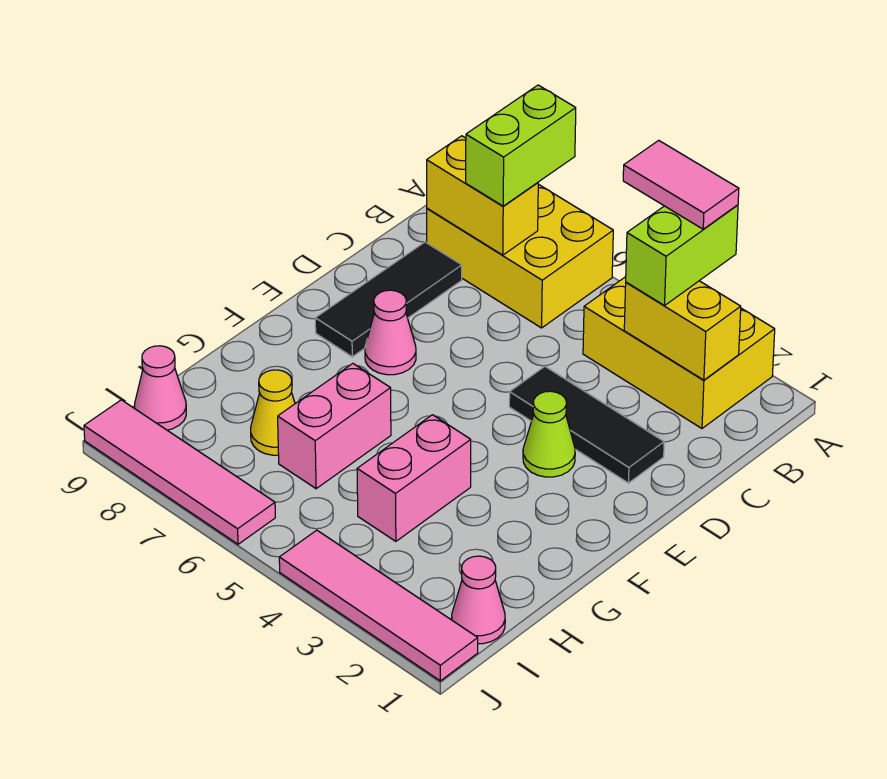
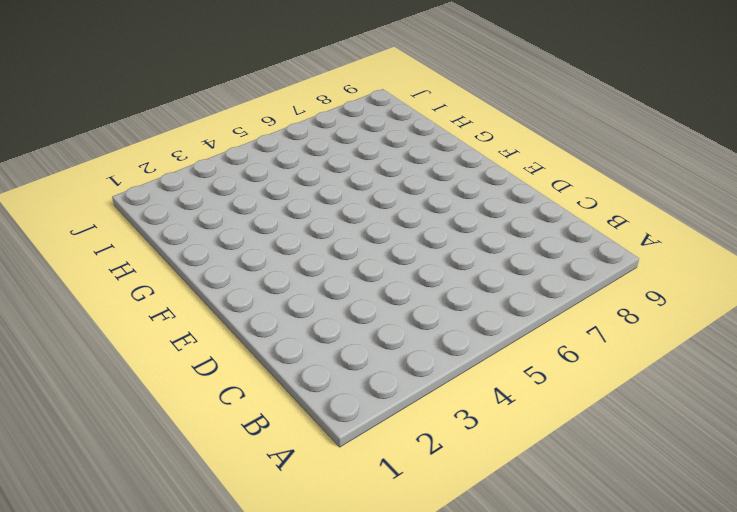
none -> yellow 2x3 brick [583,277,775,428]
none -> yellow 2x3 brick [427,184,613,328]
none -> black 1x3 tile [315,242,462,357]

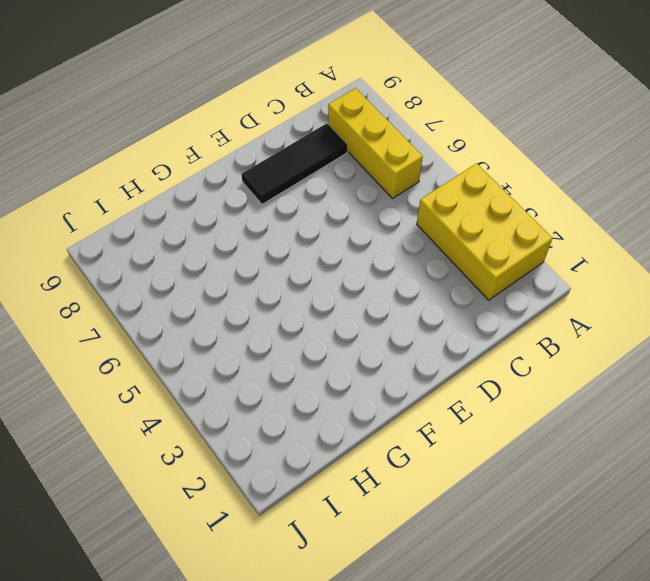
yellow 1x3 brick [328,88,423,198] -> yellow 2x3 brick [427,184,613,328]
none -> black 1x3 tile [509,367,664,483]
none -> lime 1x1 cone [523,391,575,477]
none -> pink 1x1 cone [365,290,416,375]

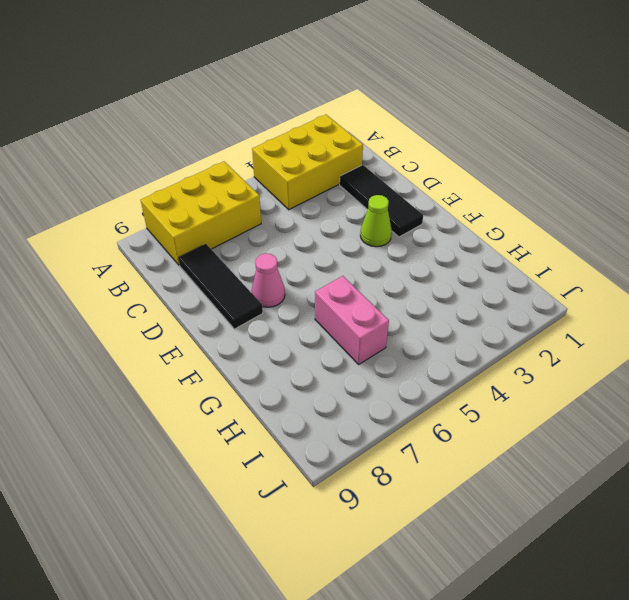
black 1x3 tile [340,165,423,237] -> black 1x3 tile turned to [509,367,664,483]
none -> pink 1x2 brick [357,415,471,541]
none -> yellow 1x1 cone [251,370,295,455]
none -> pink 1x1 cone [452,556,505,644]

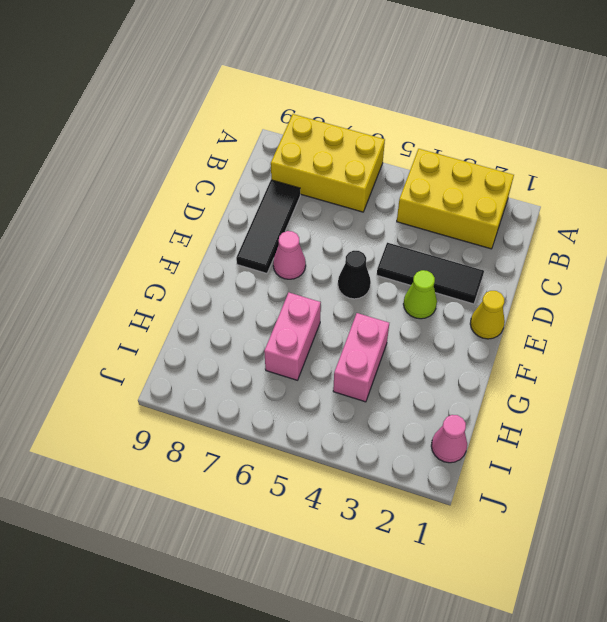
yellow 1x1 cone [470,291,505,339] -> yellow 1x1 cone moved to [251,370,295,455]
black 1x1 cone [338,251,371,299] -> none
none -> pink 1x1 cone [135,346,186,430]
none -> pink 1x4 tile [279,530,478,681]
none -> pink 1x4 tile [84,400,275,544]

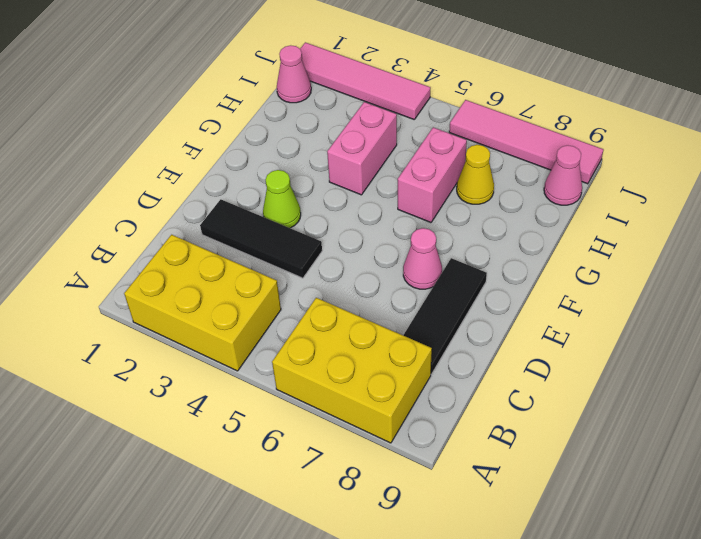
none -> yellow 1x2 brick [624,281,741,380]
none -> yellow 1x2 brick [427,136,538,255]
none -> lime 1x2 brick [626,205,738,306]

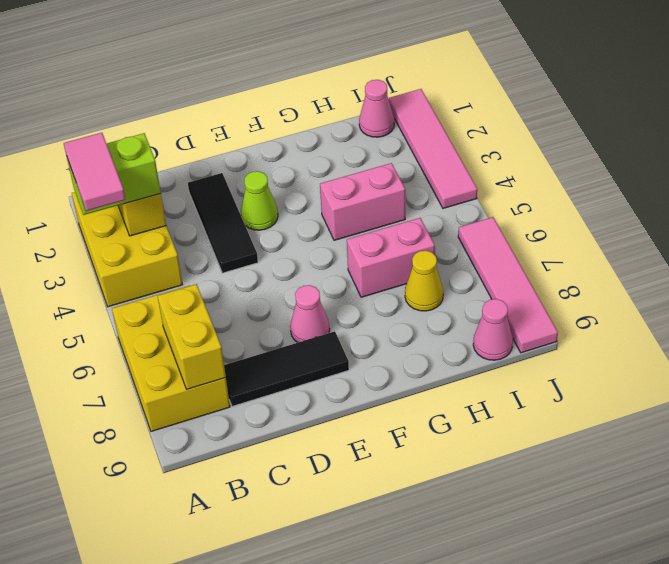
none -> lime 1x2 brick [466,85,576,206]

